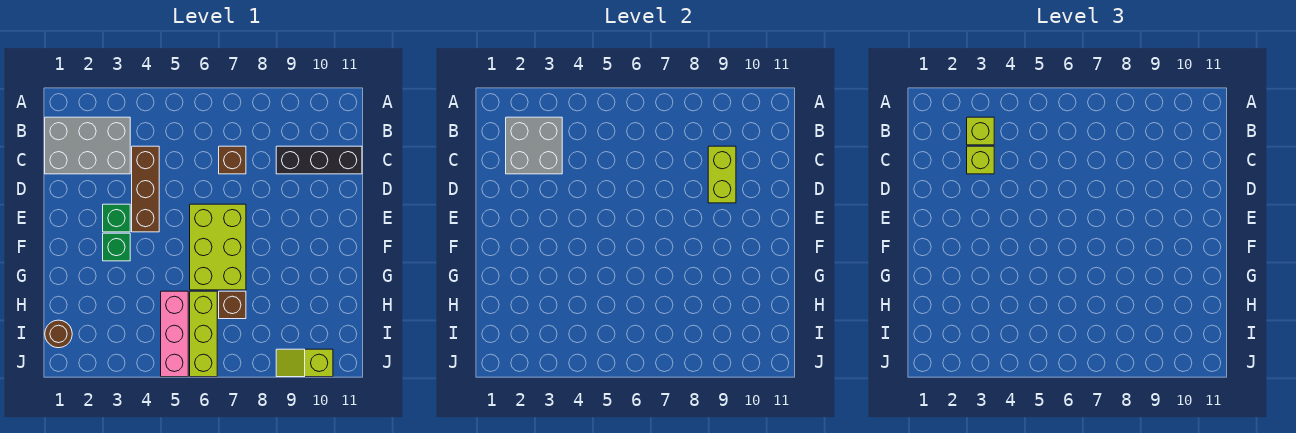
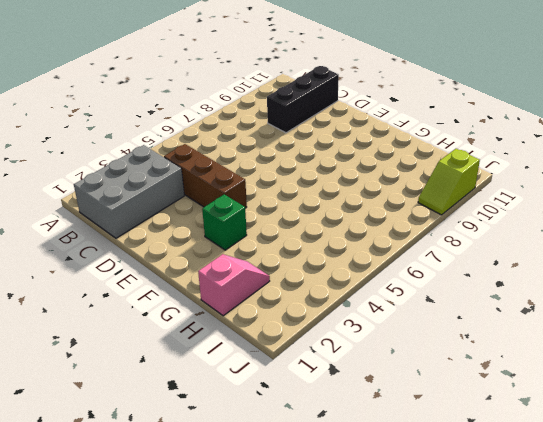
pink 1x2 slope [198,254,270,316] -> none
none -> brown 1x1 brick [219,146,246,174]
none -> green 1x1 brick [103,204,130,232]
none -> lime 2x3 brick [190,204,246,290]

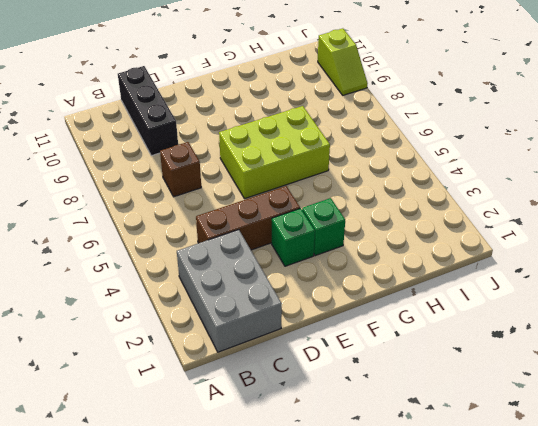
none -> pink 1x3 brick [161,291,188,377]
none -> lime 1x3 brick [190,291,217,377]
none -> brown 1x1 brick [219,291,246,319]

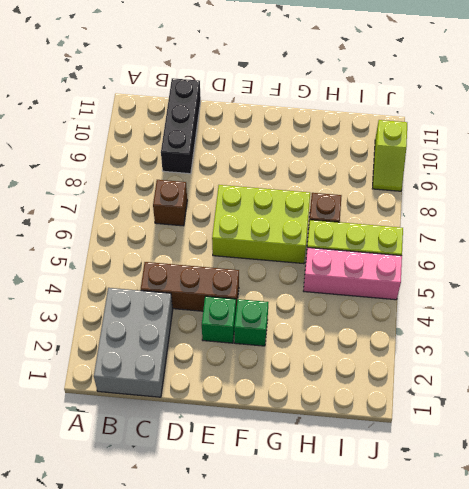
none -> brown 1x1 round brick [45,320,72,348]
none -> grey 2x2 brick [506,117,562,174]
none -> lime 1x2 brick [708,146,736,203]

